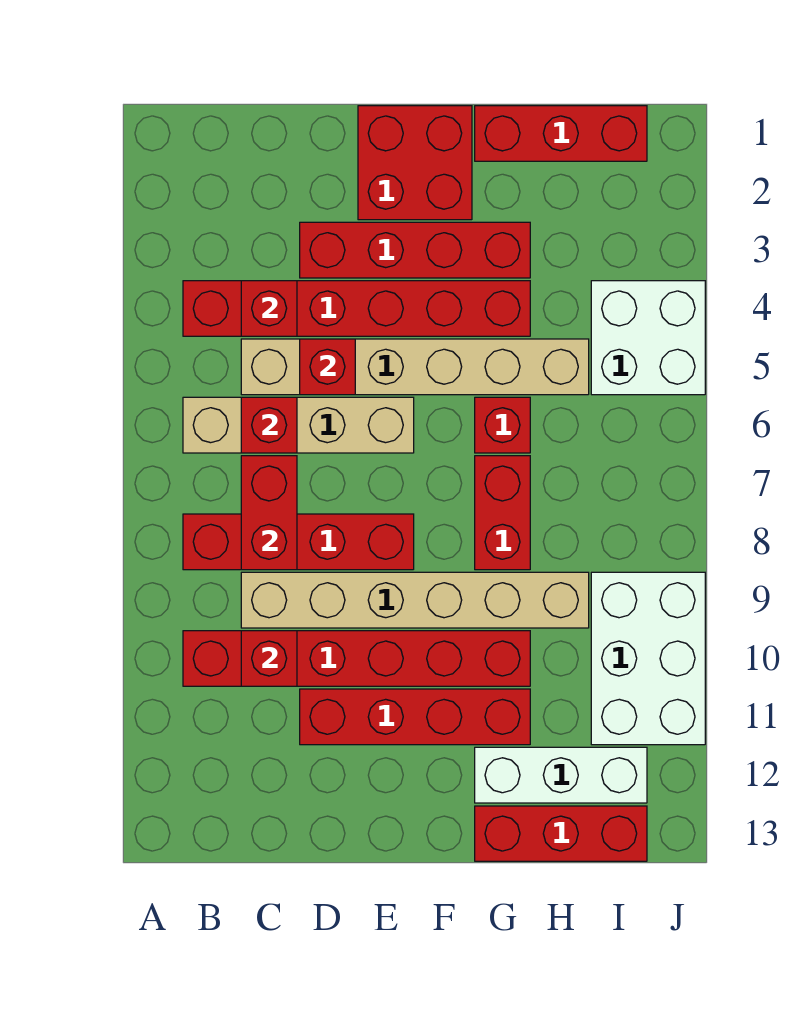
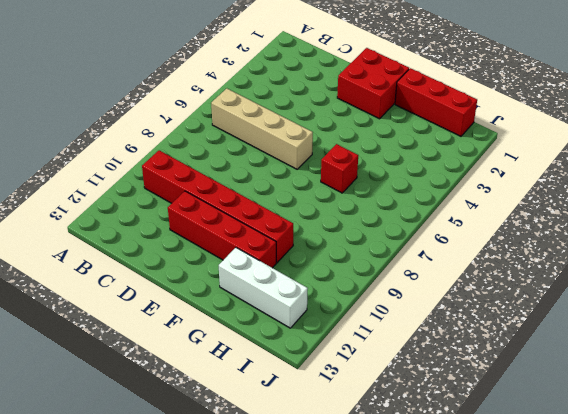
none -> red 1x6 brick [183,281,530,336]
none -> red 1x4 brick [183,514,414,570]
none -> tan 1x6 brick [241,339,589,395]

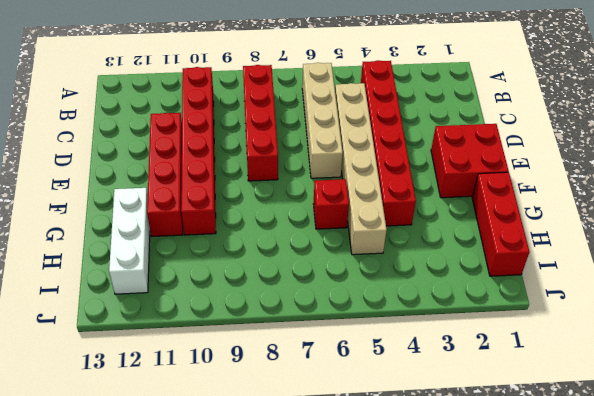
none -> tan 1x6 brick [241,572,589,628]
none -> red 1x4 brick [300,222,530,278]
none -> red 1x2 brick [475,456,530,570]

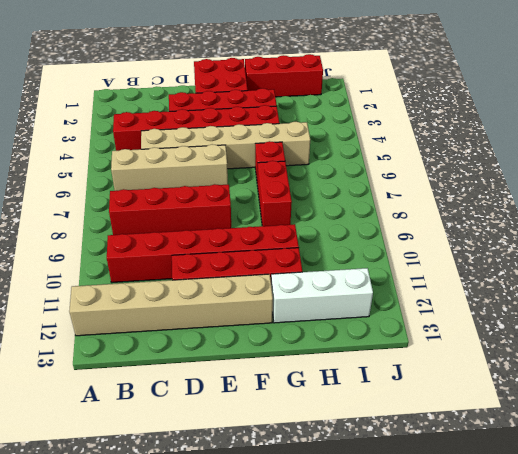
tan 1x6 brick [69,274,273,336] -> tan 1x6 brick moved to [241,572,589,628]
none -> red 1x3 brick [475,806,647,861]
none -> white 2x2 brick [591,281,705,395]
none -> white 2x3 brick [591,572,705,745]

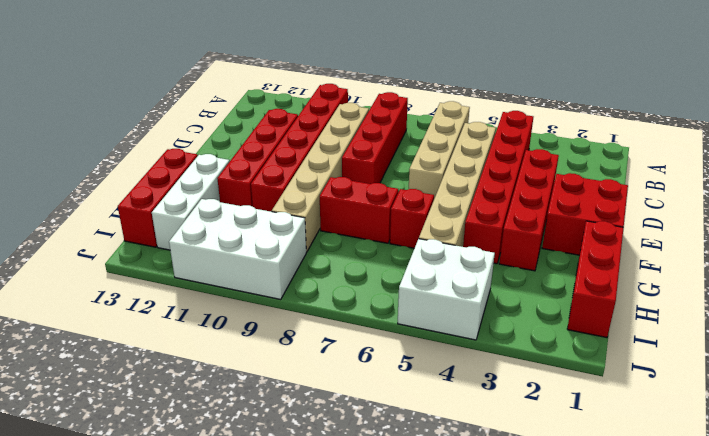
none -> red 1x1 brick [241,281,297,336]
none -> red 1x1 brick [241,397,297,453]
none -> red 1x2 brick [241,456,297,570]

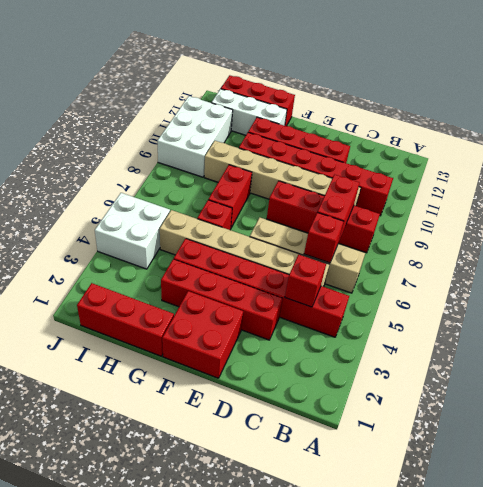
none -> red 1x1 brick [241,631,297,686]
none -> red 1x1 brick [300,339,355,395]

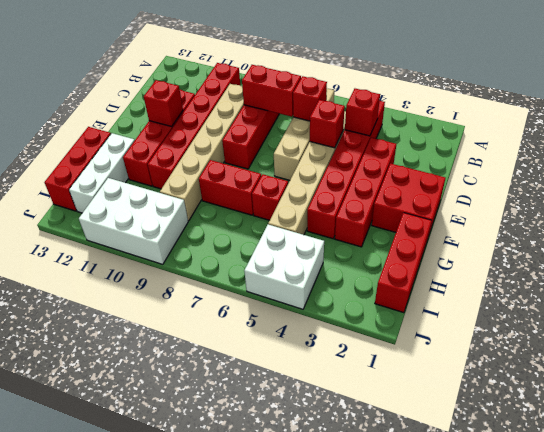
red 1x1 brick [144,80,183,126] -> red 1x1 brick moved to [241,631,297,686]

